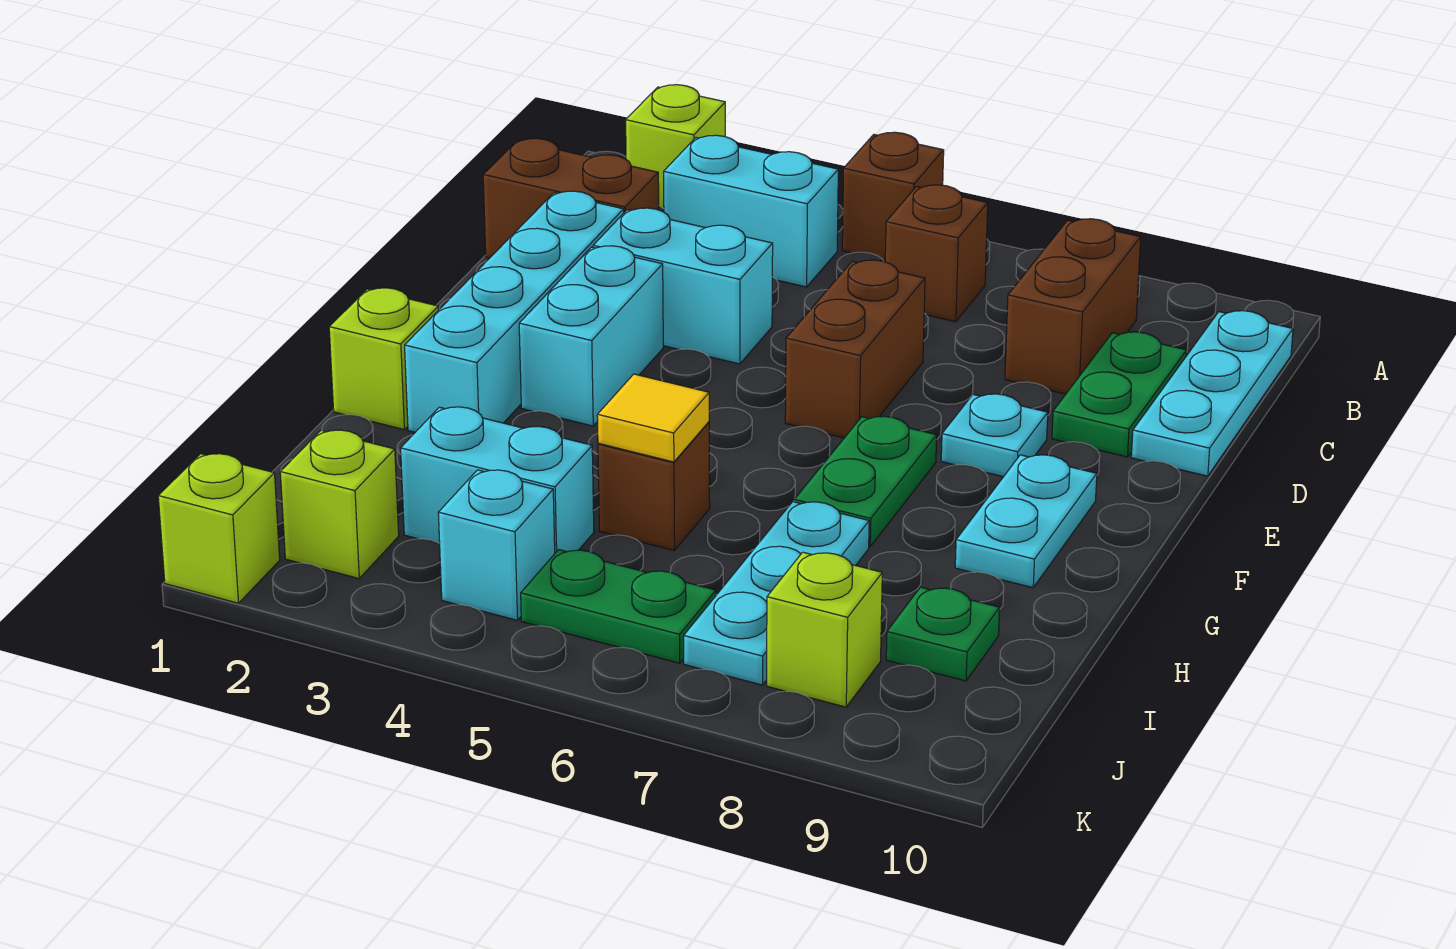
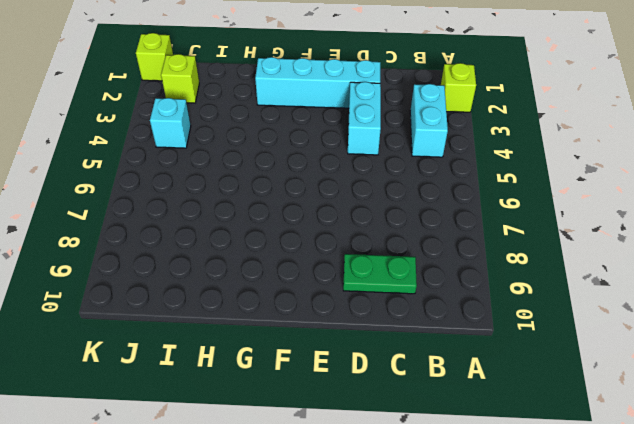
none -> brown 1x1 brick [842,132,944,261]
none -> brown 1x1 brick [885,185,988,322]
none -> brown 1x2 brick [1005,219,1141,394]

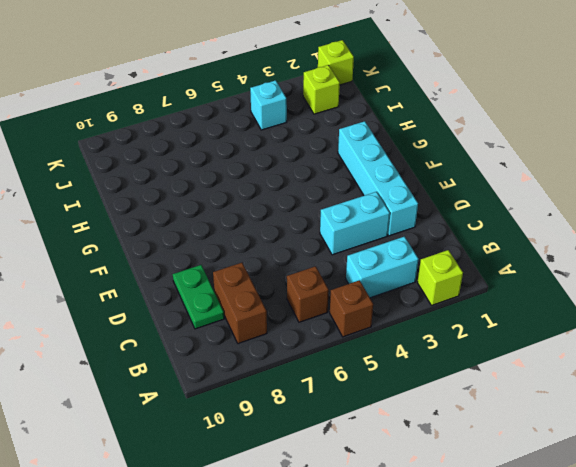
none -> cyan 1x3 plate [1131,311,1293,476]
none -> brown 1x2 brick [483,138,659,258]
none -> brown 1x2 brick [785,260,925,438]

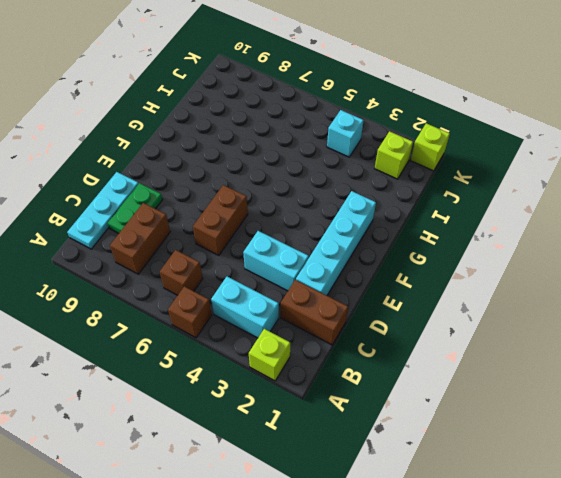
none -> cyan 1x2 brick [519,246,663,426]
none -> cyan 1x1 plate [941,394,1048,477]
none -> green 1x2 plate [794,416,937,547]

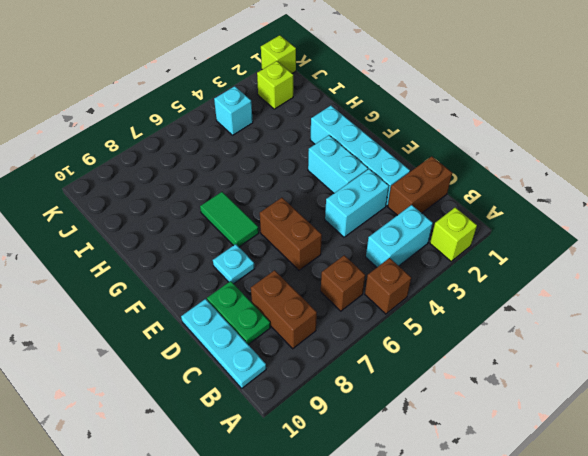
green 1x2 tile [200,192,259,247] -> green 1x2 plate [794,416,937,547]
none -> cyan 1x2 plate [955,455,1097,588]
none -> lime 1x1 brick [329,288,438,429]
none -> brown 1x1 brick [598,422,710,550]

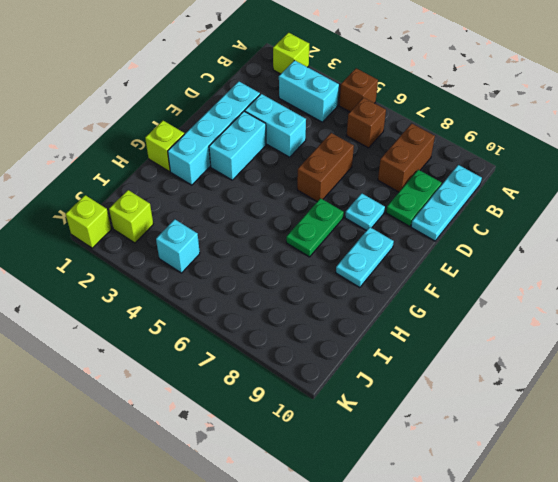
none -> brown 1x2 brick [483,138,659,258]
none -> brown 1x1 brick [598,422,710,550]
none -> cyan 1x3 plate [684,502,869,685]

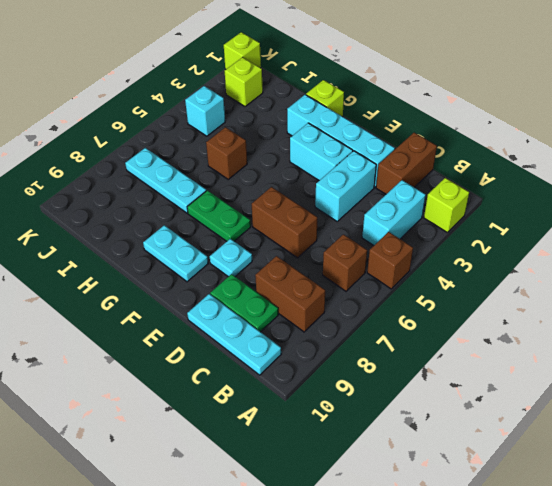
none -> cyan 1x2 brick [401,407,594,553]
none -> green 1x1 plate [886,587,1000,681]
none -> green 1x2 plate [521,550,716,663]

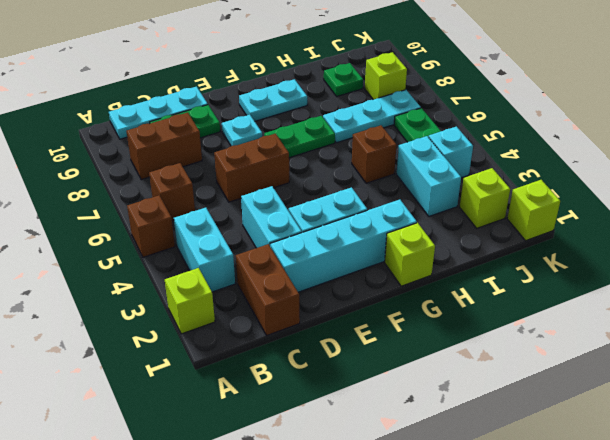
none -> yellow 1x1 tile [597,374,709,462]

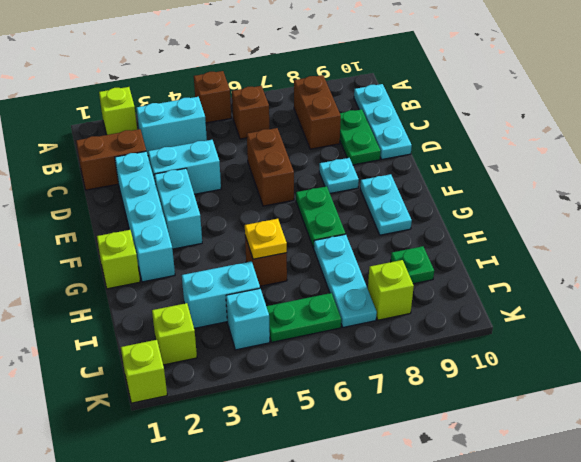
yellow 1x1 plate [245,219,287,259] -> yellow 1x1 tile [597,374,709,462]

